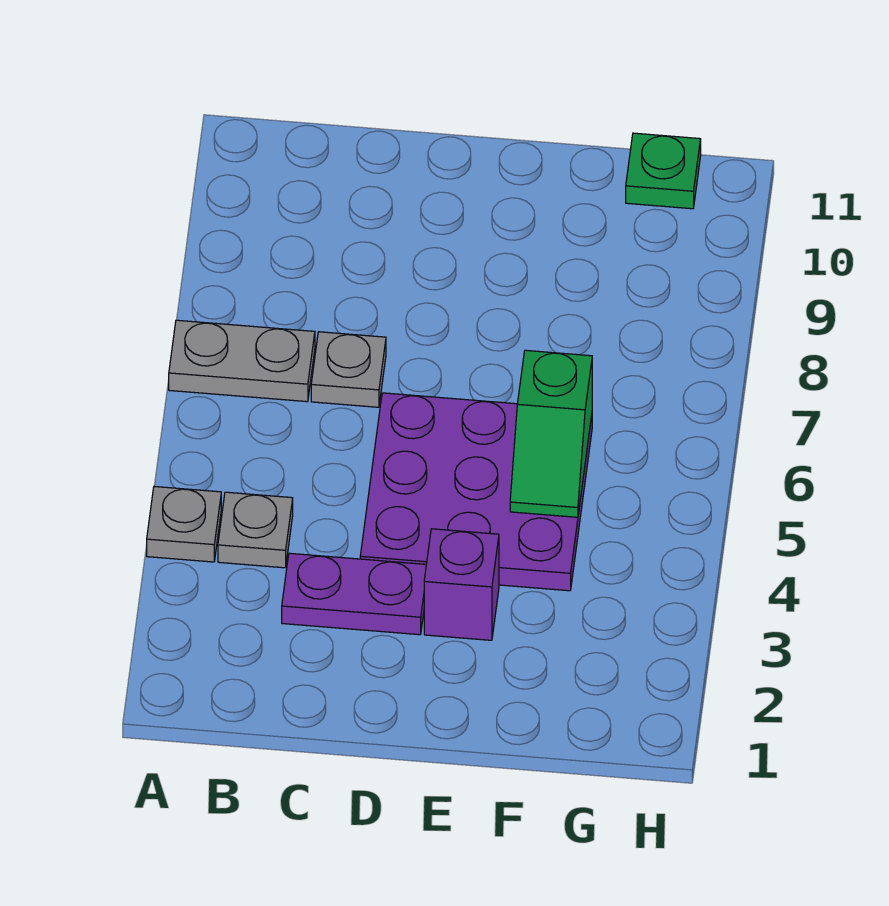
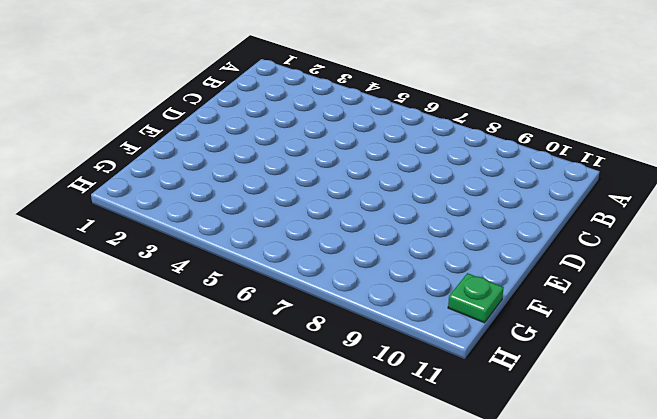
none -> grey 1x1 plate [147,486,221,562]
none -> grey 1x2 plate [169,320,315,402]

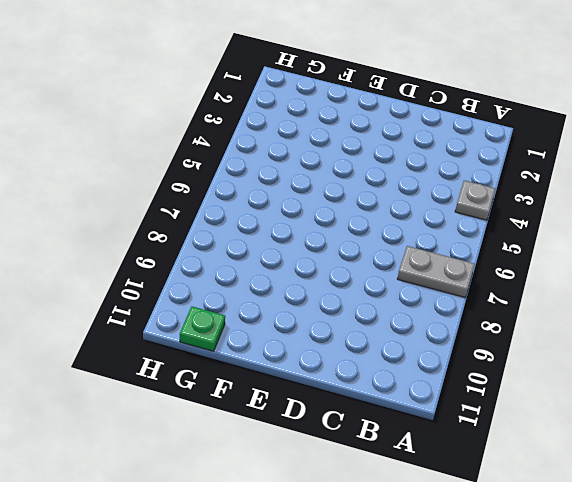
none -> grey 1x1 plate [218,492,293,568]
none -> purple 1x2 plate [282,553,426,635]

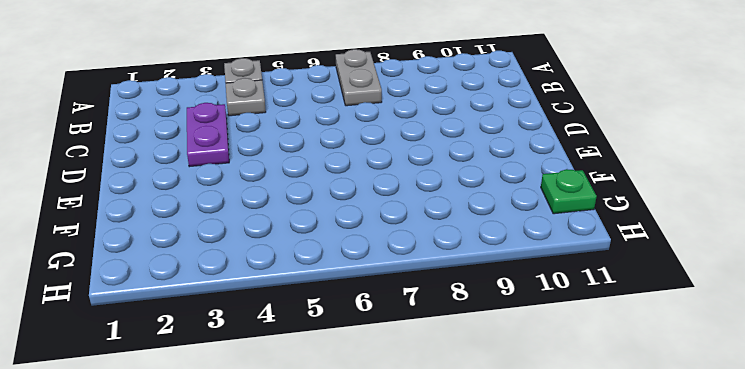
none -> grey 1x1 plate [311,332,386,407]
none -> purple 3x3 plate [360,393,592,591]

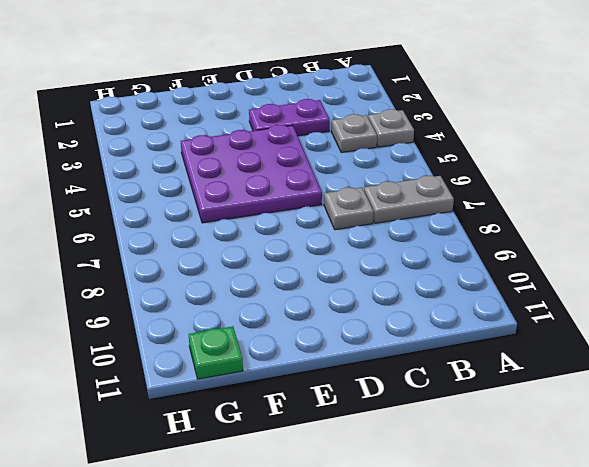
none -> purple 1x1 brick [424,529,499,640]
none -> green 1x2 slope [510,350,592,517]

